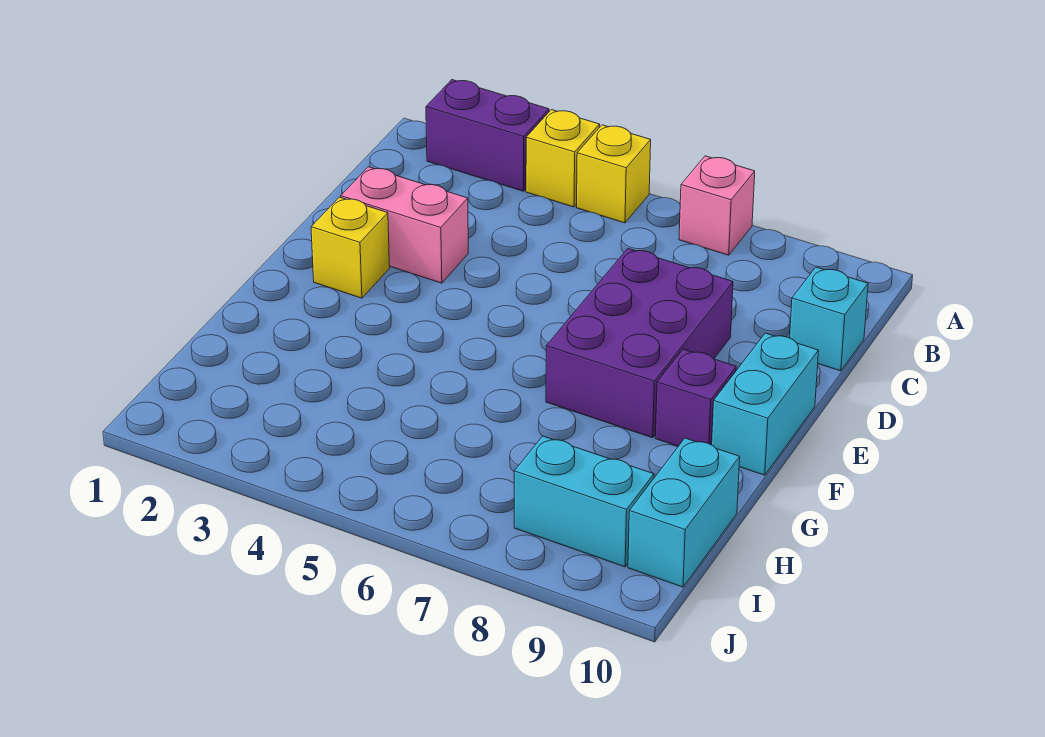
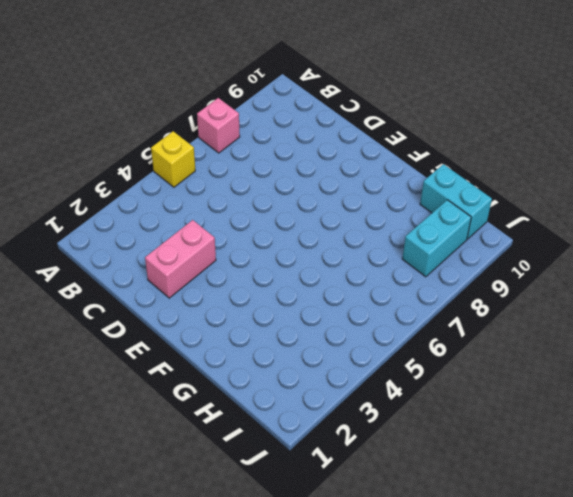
none -> purple 1x2 brick [426,80,549,191]
none -> yellow 1x1 brick [526,110,600,207]
none -> cyan 1x1 brick [790,267,868,371]

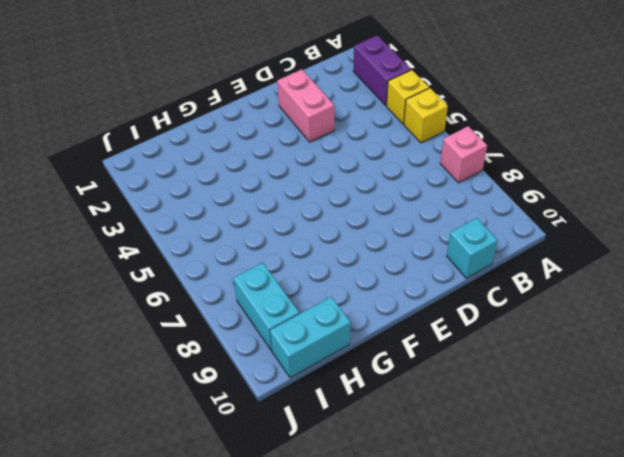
none -> purple 2x3 brick [546,249,733,438]
none -> yellow 1x1 brick [311,197,390,298]
none -> cyan 1x2 brick [712,333,819,475]

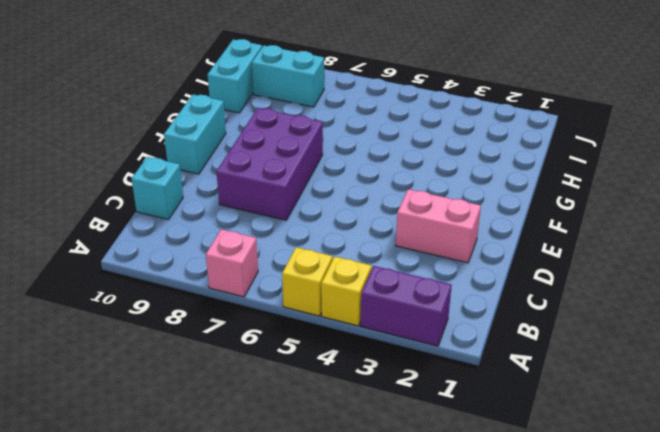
none -> yellow 1x1 brick [311,197,390,298]
none -> purple 1x1 brick [655,349,736,446]

